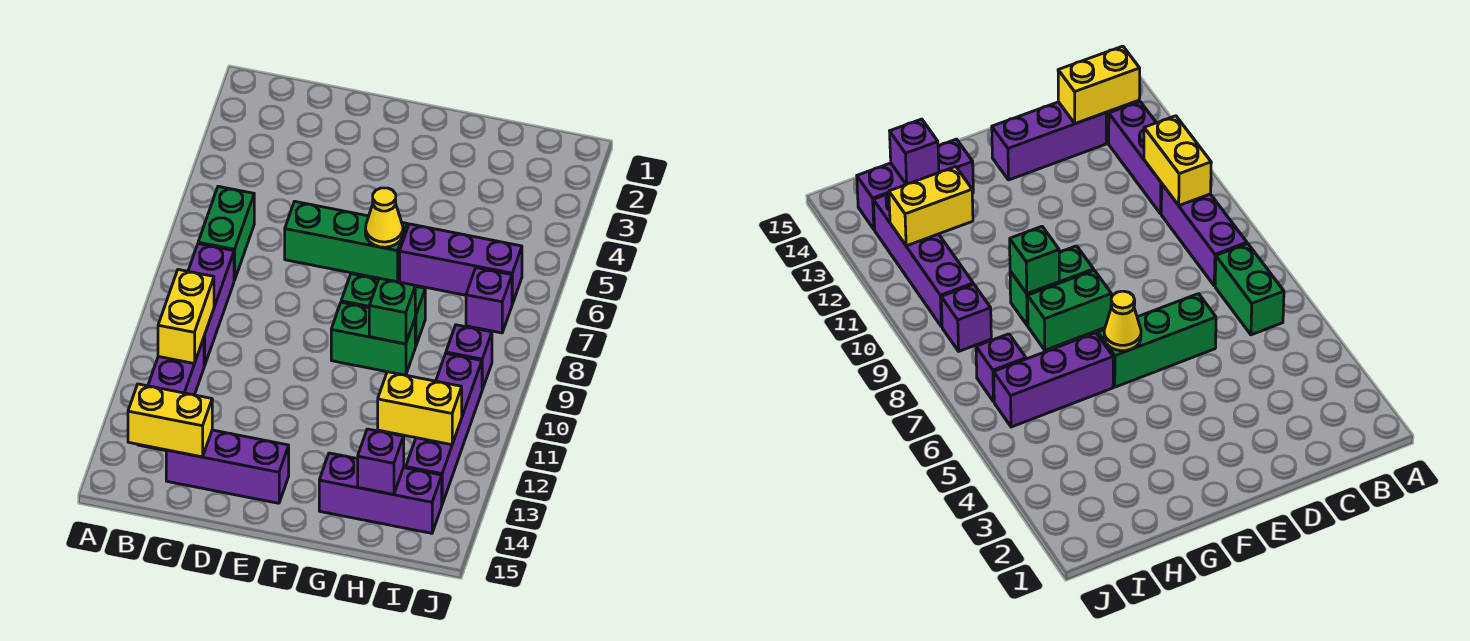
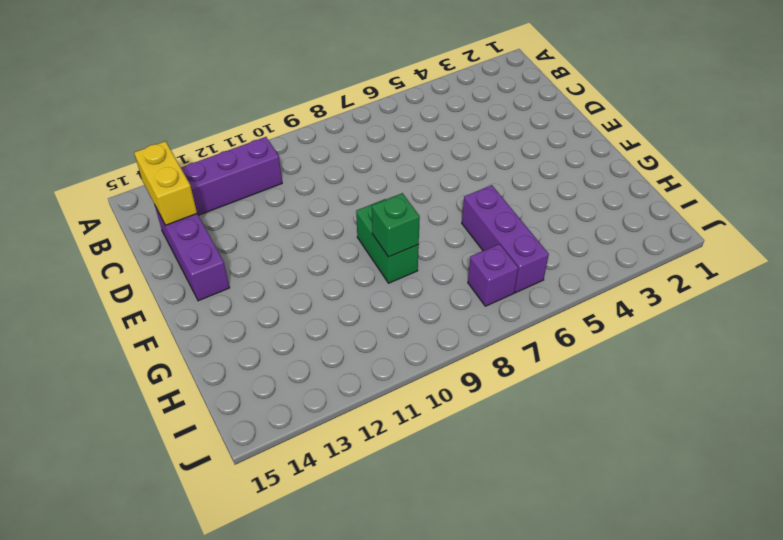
none -> green 1x2 brick [198,186,254,280]
none -> purple 1x3 brick [188,244,234,366]
none -> green 1x3 brick [285,201,407,282]

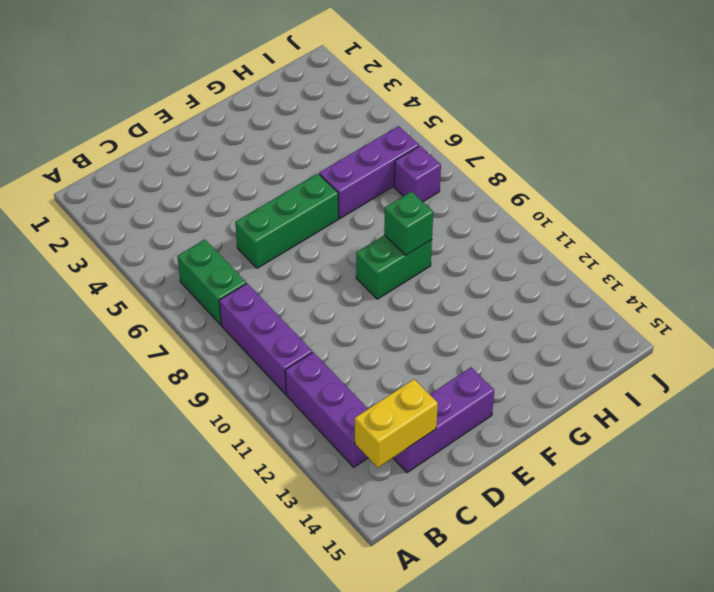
none -> green 1x2 brick [341,274,425,347]
none -> purple 1x3 brick [319,453,442,533]
none -> purple 1x1 brick [446,325,492,390]

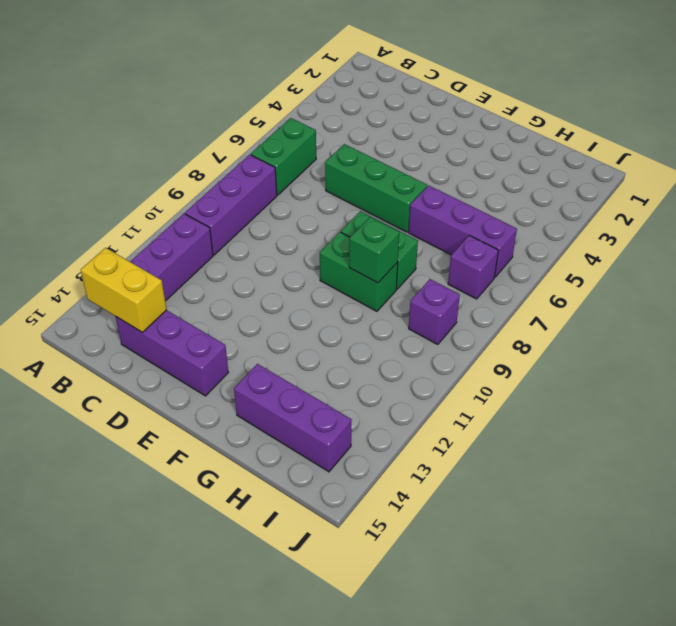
none -> purple 1x4 brick [406,354,482,504]
none -> yellow 1x2 brick [158,270,214,364]
none -> yellow 1x1 cone [365,188,403,247]

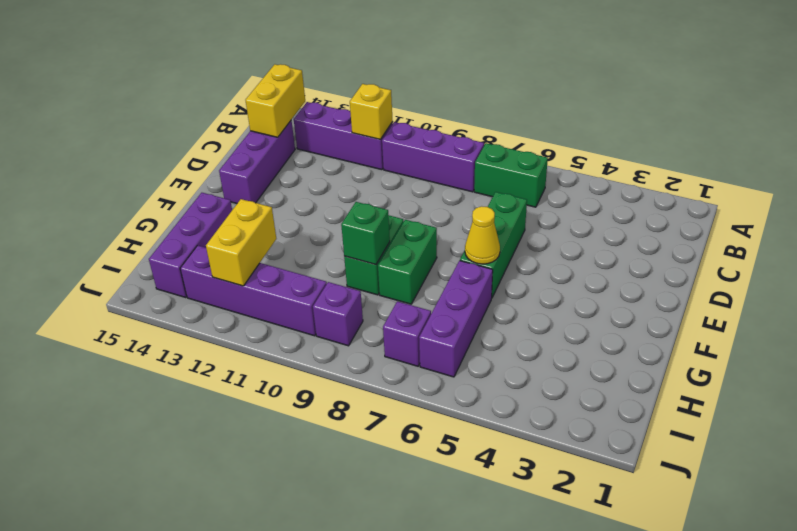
yellow 1x1 brick [350,84,393,140] -> yellow 1x2 brick [158,270,214,364]
none -> purple 1x1 brick [358,429,404,495]

